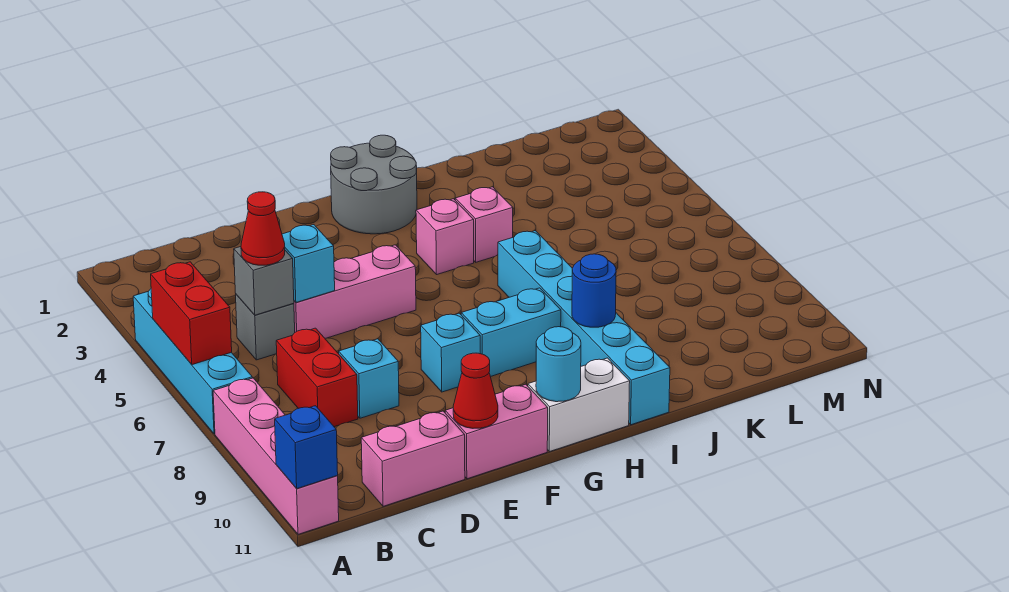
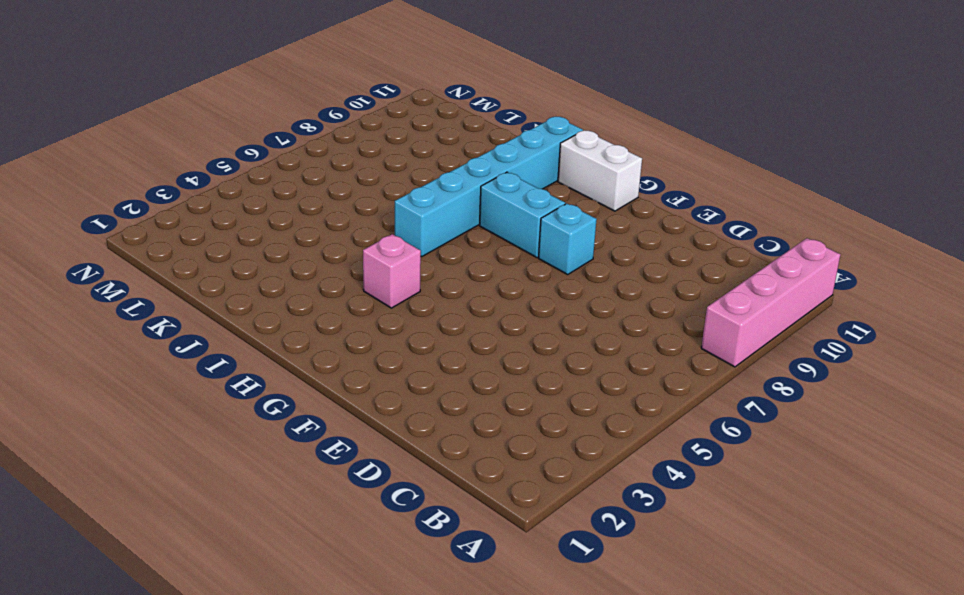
none -> cyan 1x4 brick [133,289,252,434]
none -> grey 1x1 brick [236,295,295,360]
none -> red 1x2 brick [276,328,358,427]

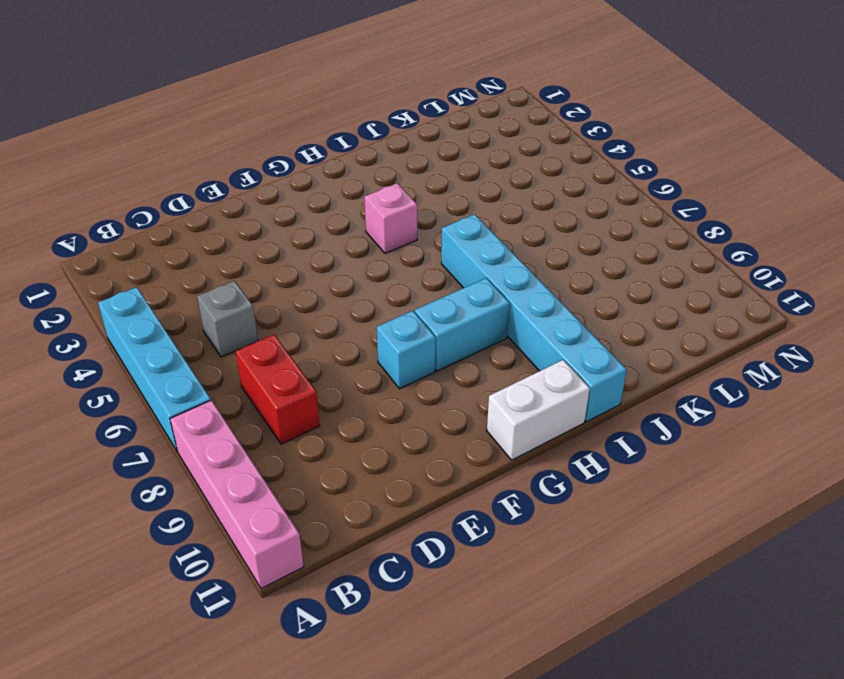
none -> pink 1x2 brick [361,411,465,506]
none -> pink 1x3 brick [294,245,416,338]
none -> cyan 1x1 brick [339,339,399,418]

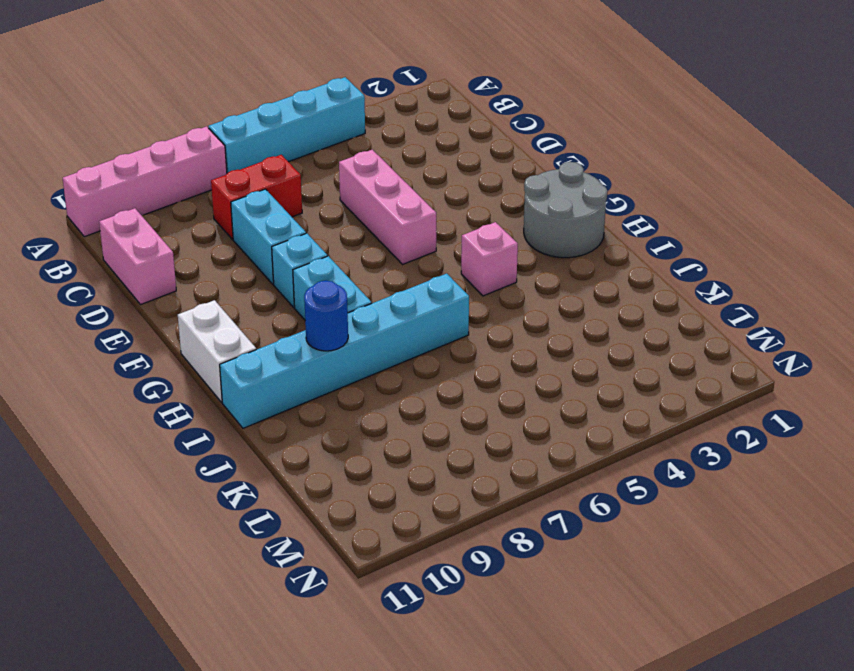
cyan 1x2 brick [231,189,306,284] -> cyan 1x1 brick [339,339,399,418]
none -> grey 1x1 brick [236,295,295,360]
none -> pink 1x2 brick [445,384,548,479]
none -> pink 1x1 brick [455,187,513,262]

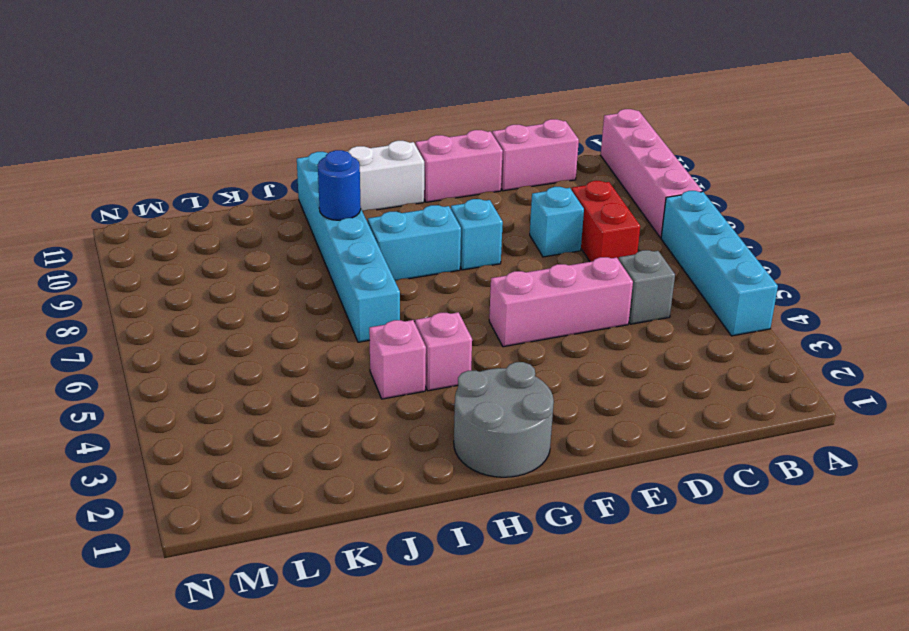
none -> red 1x2 brick [151,262,232,365]
none -> blue 1x1 brick [275,406,338,489]
none -> grey 1x1 brick [234,247,294,315]

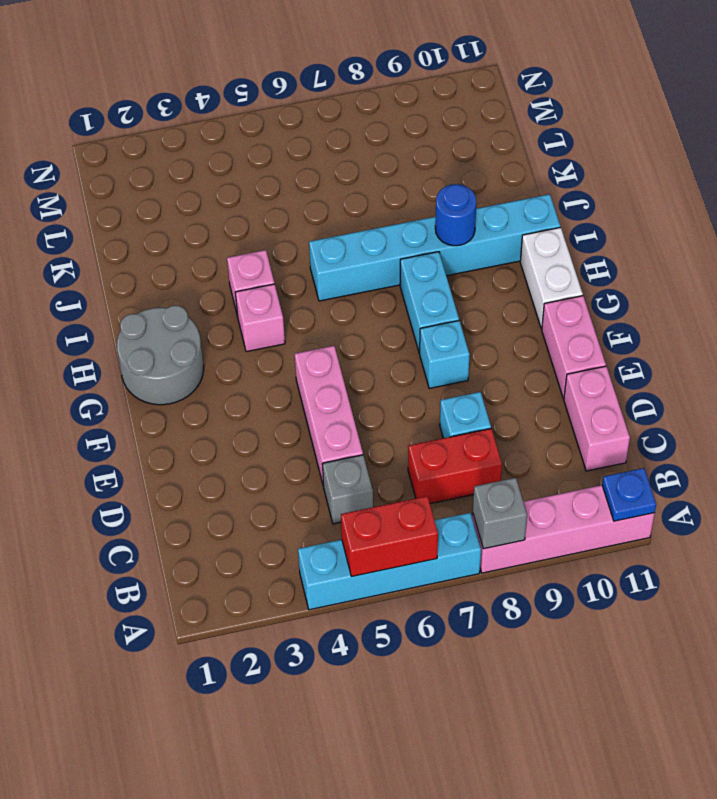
grey 1x1 brick [473,478,527,549] -> grey 1x1 brick moved to [234,247,294,315]
blue 1x1 plate [602,468,656,521] -> blue 1x1 brick [275,406,338,489]
none -> cyan 1x1 brick [282,225,335,302]
none -> red 1x1 cone [453,353,498,428]
none -> cyan 1x1 round brick [536,327,581,402]

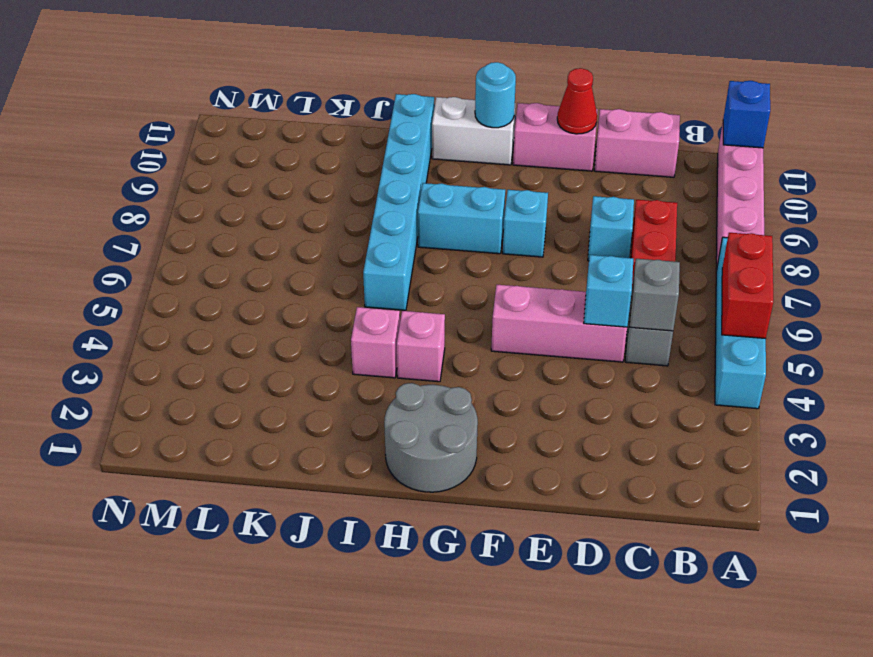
none -> blue 1x1 round brick [572,254,616,327]
none -> red 1x1 cone [241,192,285,265]

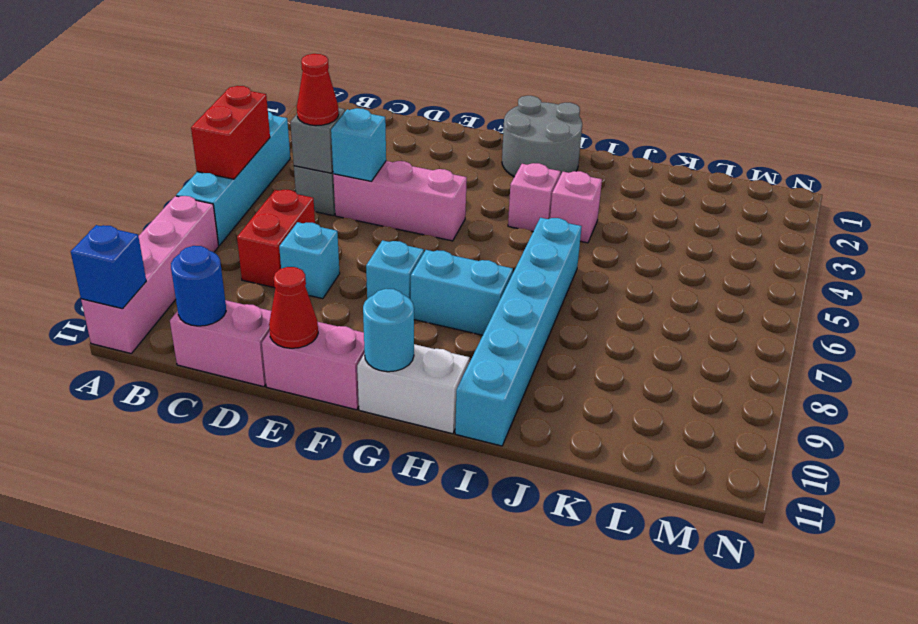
blue 1x1 round brick [171,246,226,326] -> blue 1x1 round brick moved to [572,254,616,327]

